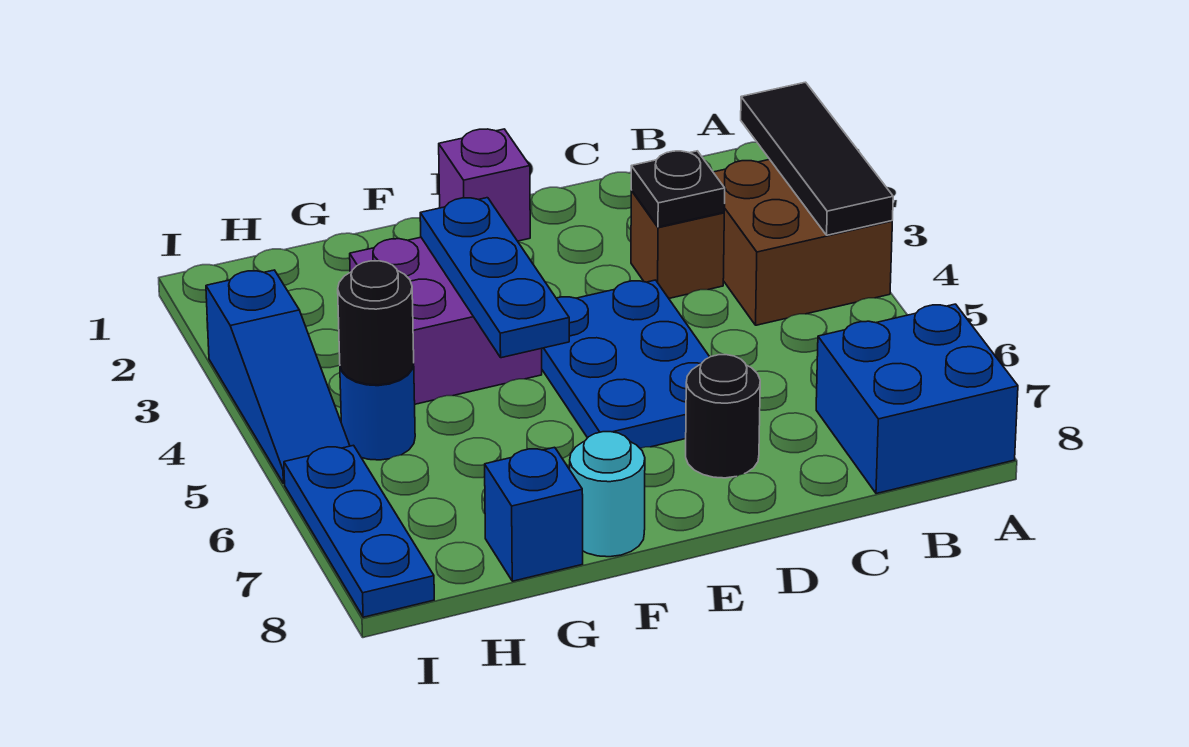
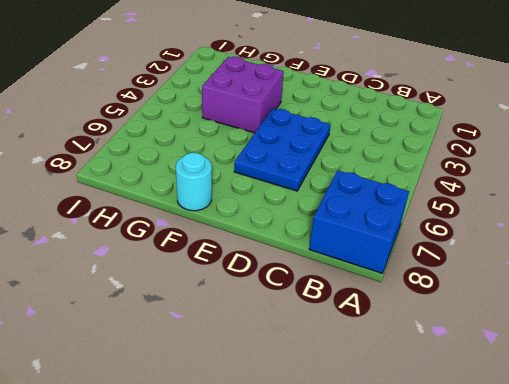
none -> brown 2x2 brick [713,159,892,325]
none -> brown 1x1 brick [631,191,724,298]
none -> black 1x1 round brick [686,355,760,478]

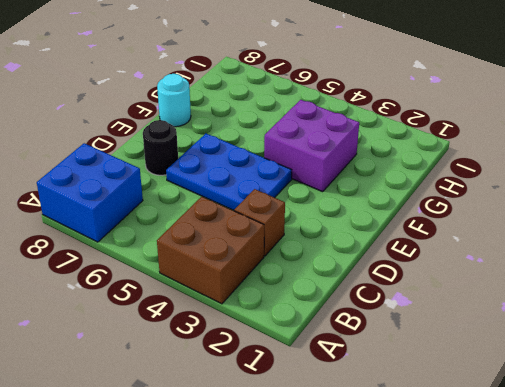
none -> purple 1x1 brick [439,129,530,241]
none -> blue 1x1 brick [485,447,583,581]
none -> blue 1x1 round brick [340,363,415,460]

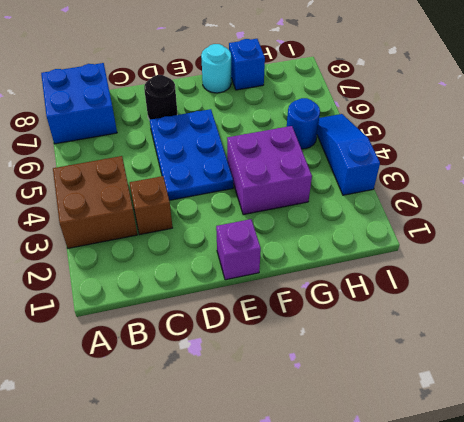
none -> blue 1x3 plate [284,445,434,617]
none -> black 1x3 tile [741,82,893,235]
none -> black 1x1 plate [631,151,725,227]

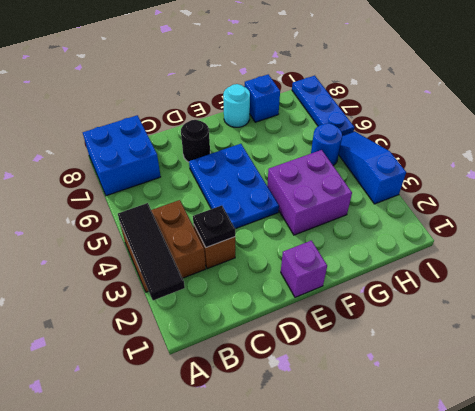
none -> blue 1x3 plate [420,198,569,358]
none -> black 1x1 round brick [338,261,414,385]

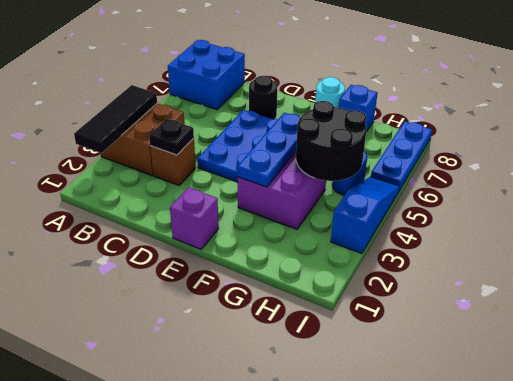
black 2x2 round brick [296,101,366,181] -> black 1x1 round brick [338,261,414,385]

